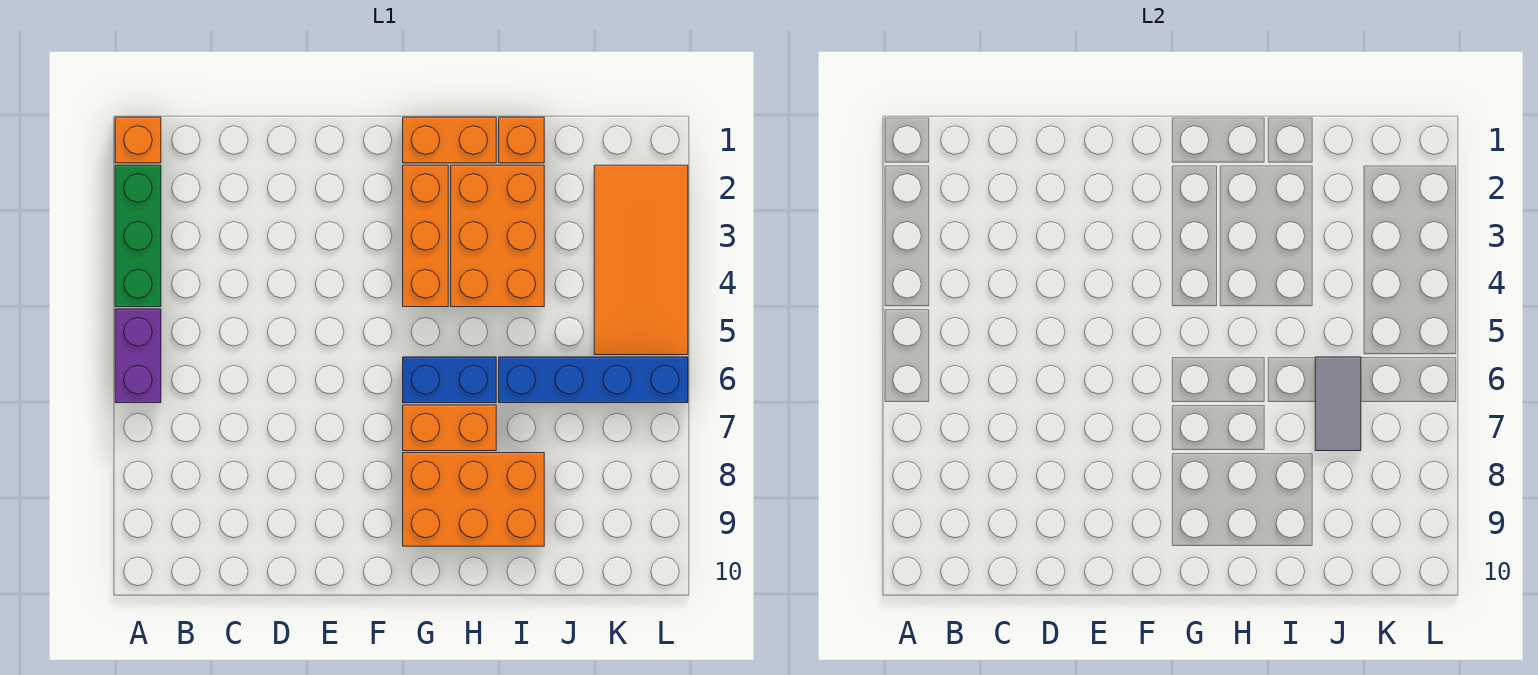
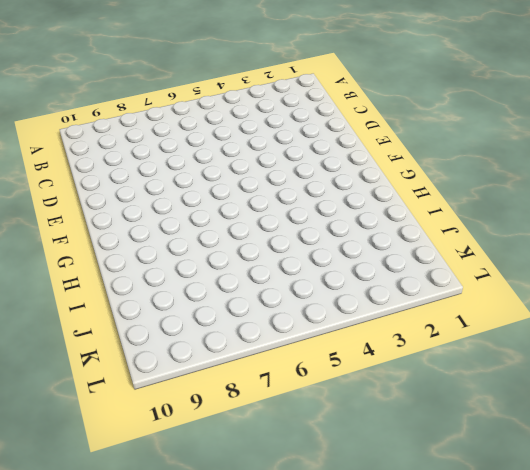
none -> orange 1x1 brick [115,117,161,163]
none -> green 1x3 brick [115,165,161,307]
none -> purple 1x2 brick [115,309,161,403]

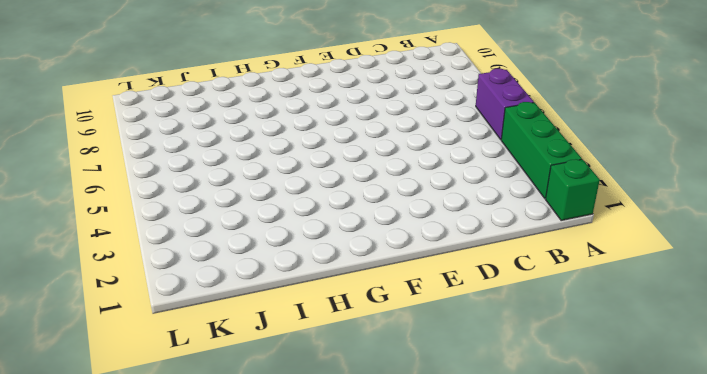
green 1x1 brick [546,159,600,221] -> orange 1x1 brick [115,117,161,163]
none -> orange 1x2 brick [403,117,496,163]
none -> orange 1x3 brick [403,165,448,307]
none -> blue 1x2 brick [403,357,496,403]

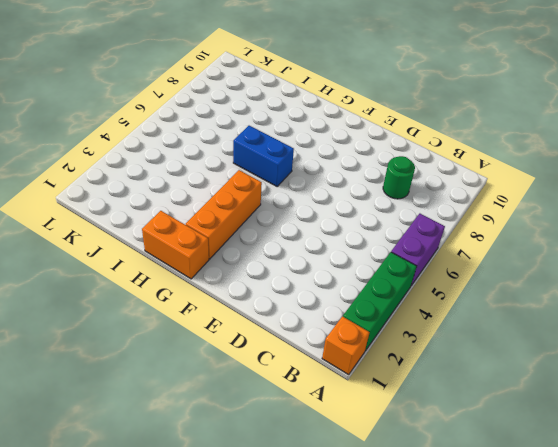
green 1x1 round brick [383,156,415,199] -> none
none -> orange 1x2 brick [403,405,496,451]
none -> orange 2x3 brick [403,453,544,546]
none -> orange 2x3 brick [451,165,544,307]

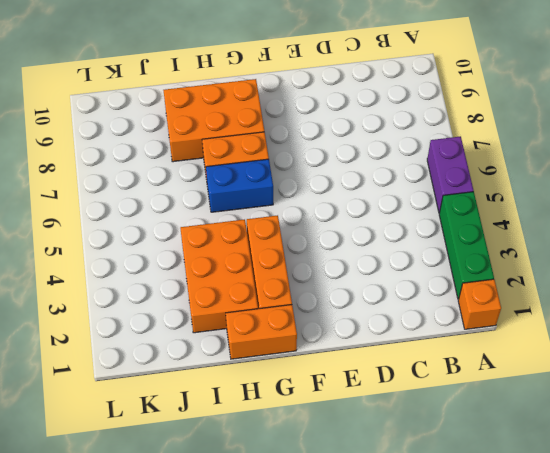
none -> orange 1x1 brick [499,117,544,163]
none -> blue 1x4 brick [499,357,688,403]
none -> orange 2x4 tile [594,165,688,355]

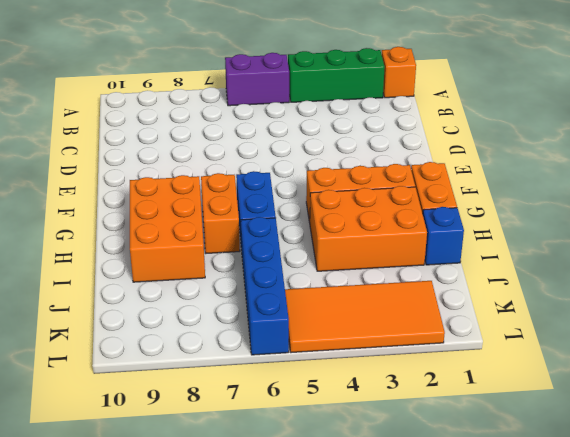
blue 1x1 brick [423,207,464,265] -> orange 1x1 brick [499,117,544,163]
none -> grey 1x2 tile [1315,357,1361,451]

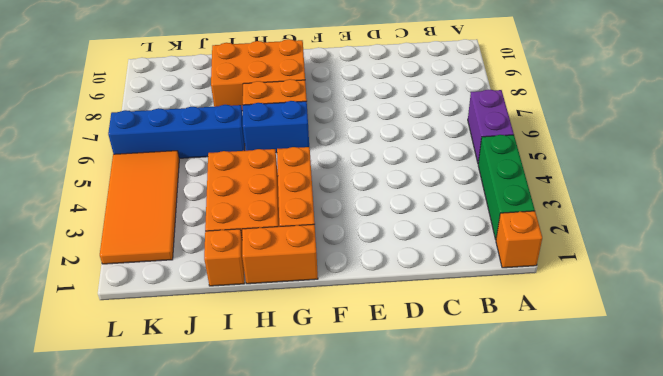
none -> grey 1x2 tile [1315,357,1361,451]

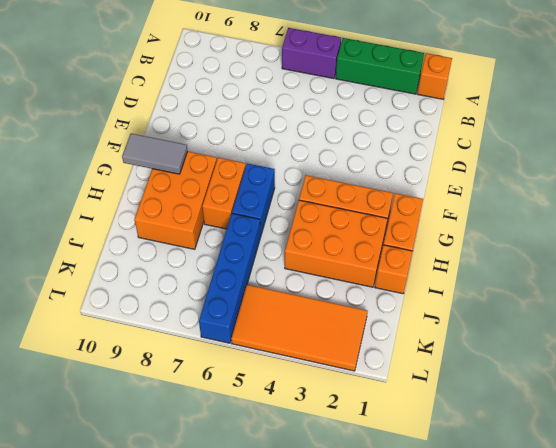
grey 1x2 tile [122,133,188,174] -> grey 1x2 tile moved to [1315,357,1361,451]

